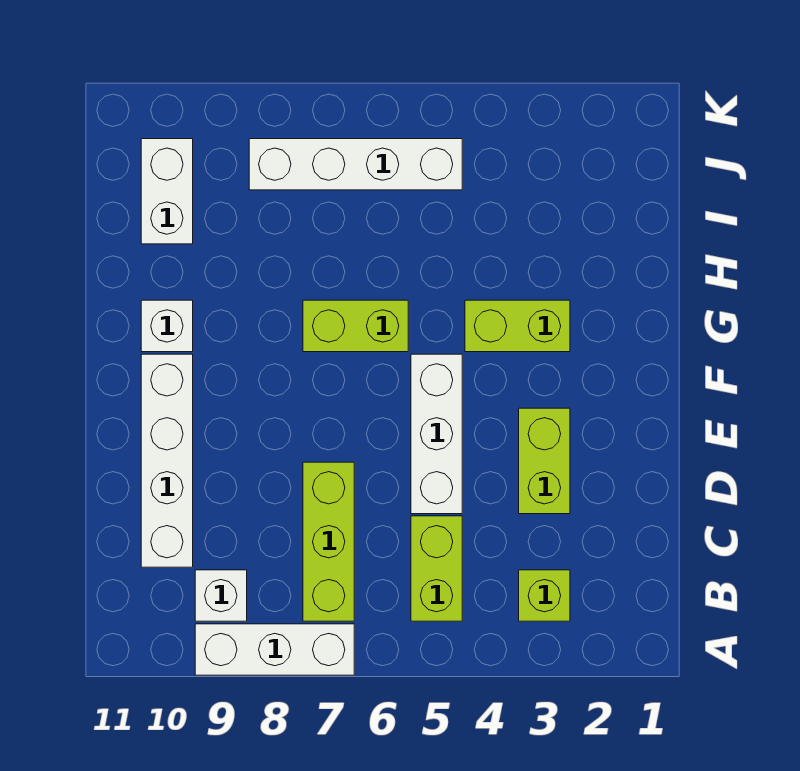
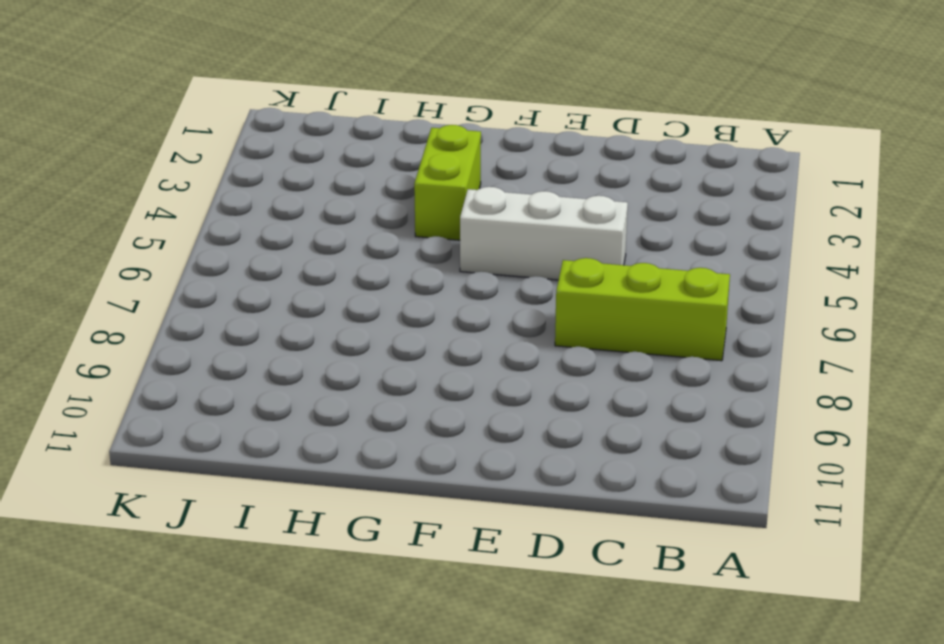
none -> white 1x3 brick [195,624,354,675]
none -> lime 1x1 brick [519,570,570,621]
none -> lime 1x2 brick [411,516,462,621]

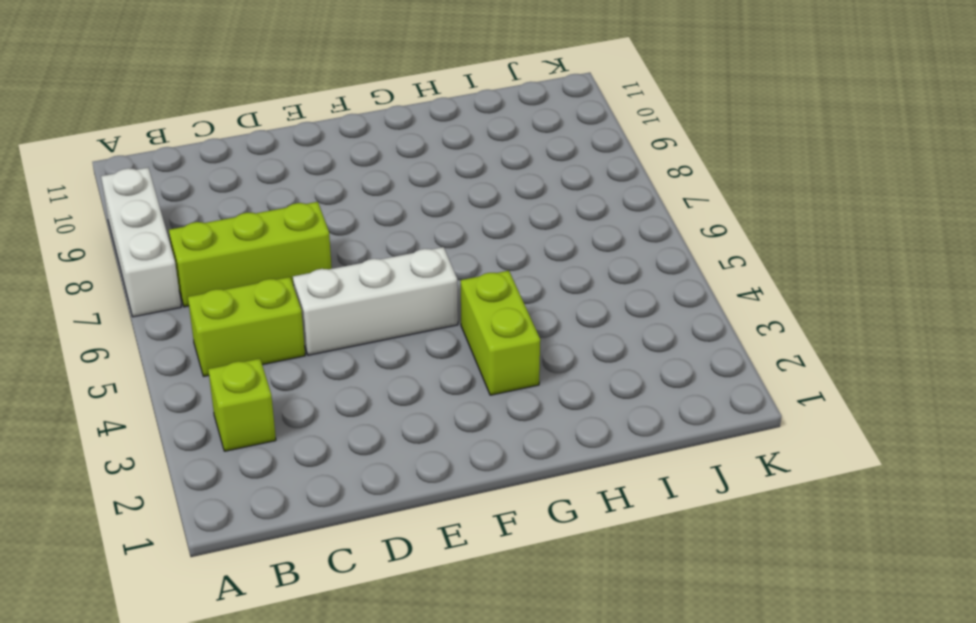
none -> white 1x1 brick [195,570,247,621]
none -> white 1x4 brick [141,354,193,567]
none -> lime 1x2 brick [519,408,570,514]

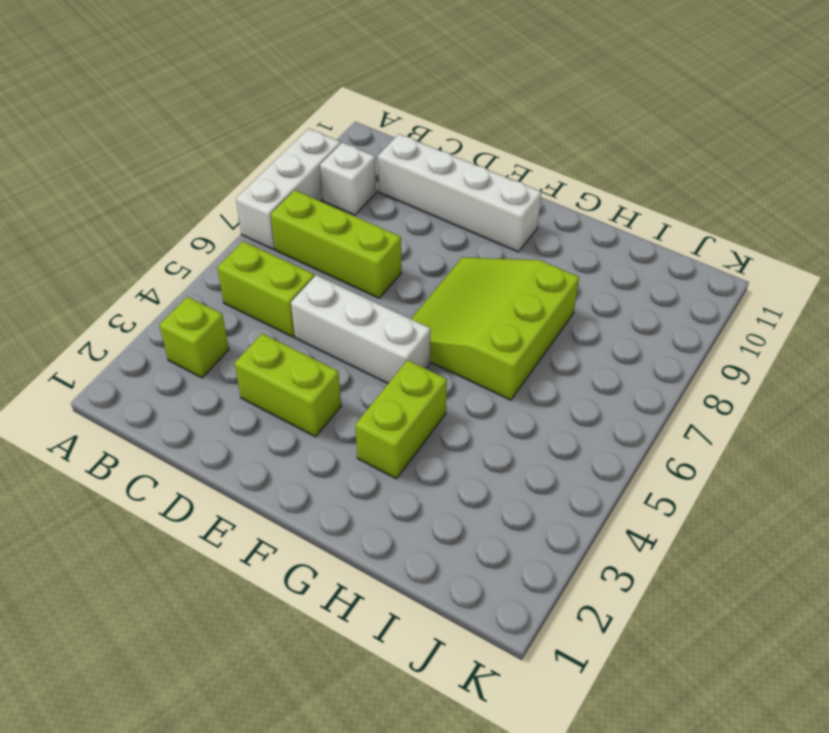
lime 3x3 slope [411,257,579,400] -> lime 1x2 brick [303,300,408,352]
none -> white 1x1 brick [141,300,193,352]
none -> white 1x2 brick [141,139,193,244]
none -> white 1x4 brick [249,139,462,190]

